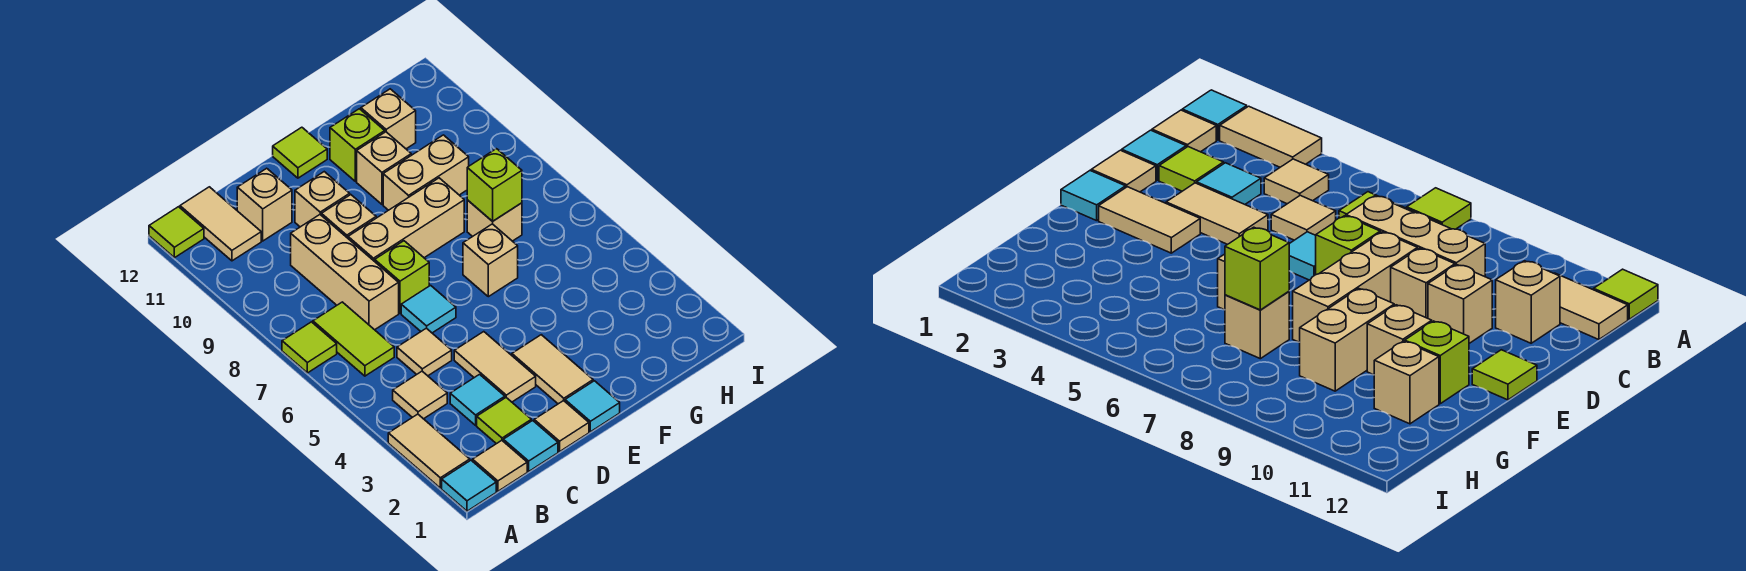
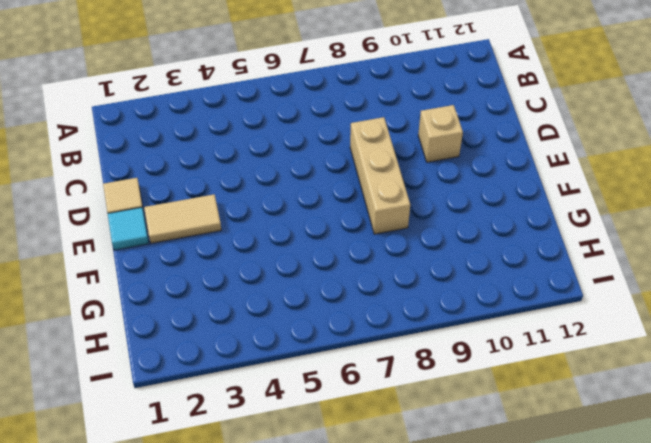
none -> cyan 1x1 tile [442,460,496,511]
none -> tan 1x2 tile [388,414,470,488]
none -> lime 1x1 tile [282,322,337,373]
none -> lime 1x1 tile [149,207,204,258]

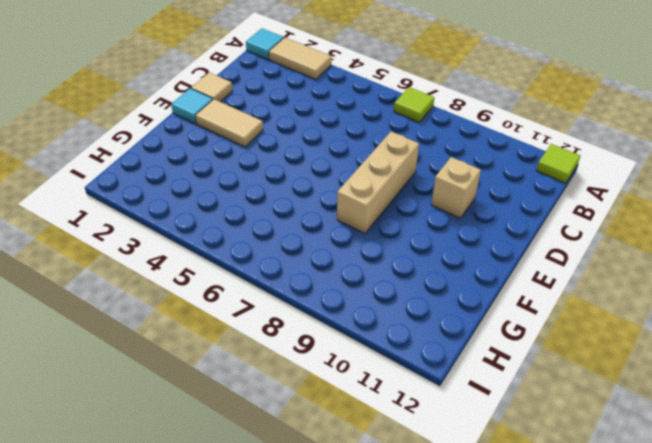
none -> tan 1x1 tile [473,440,527,491]
none -> tan 1x1 tile [393,371,447,419]
none -> lime 1x2 tile [313,302,394,376]
none -> tan 1x2 tile [180,187,261,261]

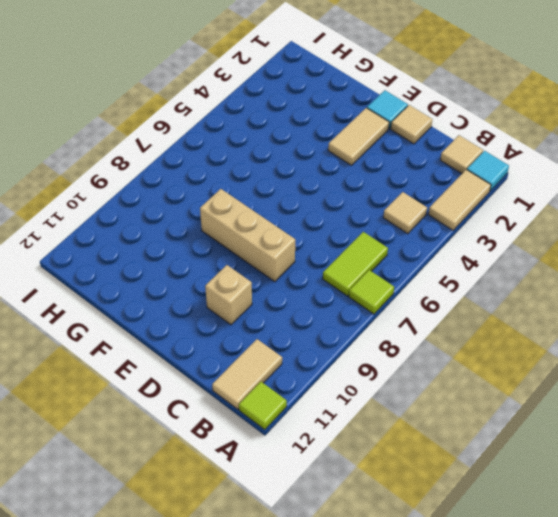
none -> cyan 1x1 tile [503,421,558,471]
none -> lime 1x1 tile [477,398,531,444]
none -> cyan 1x1 tile [450,374,505,425]
none -> tan 1x1 tile [397,328,452,376]

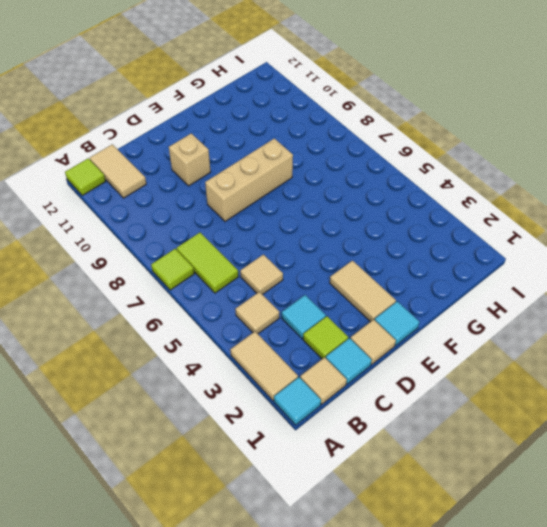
none -> tan 1x3 brick [291,215,399,330]
none -> tan 1x1 brick [237,168,292,241]
none -> tan 1x2 tile [454,332,536,402]
none -> cyan 1x1 tile [401,285,456,333]

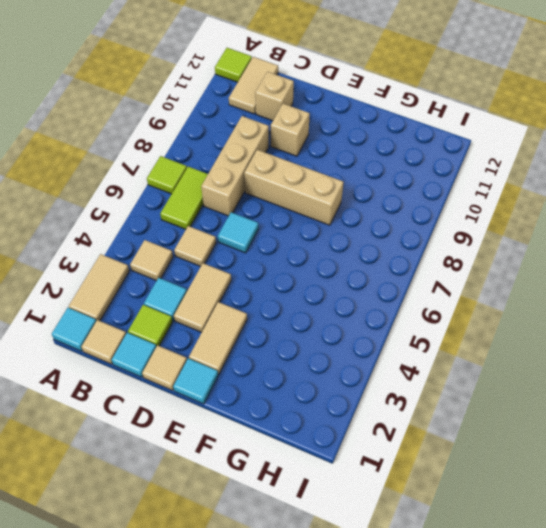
none -> lime 1x1 brick [375,241,429,313]
none -> tan 1x1 brick [322,195,376,238]
none -> lime 1x1 tile [273,127,327,178]
none -> tan 1x1 brick [463,224,518,297]

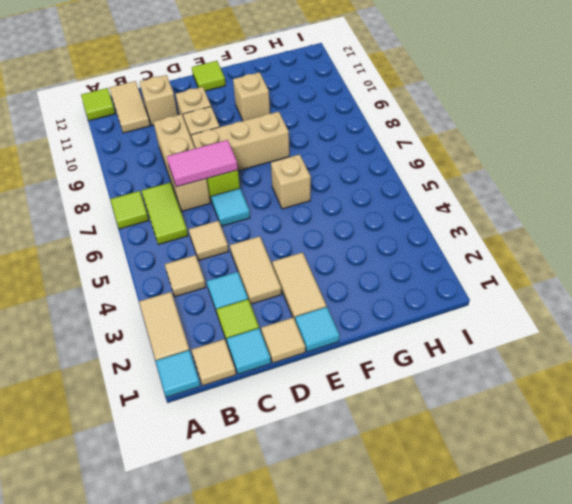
pink 1x2 tile [167,140,238,187] -> none
none -> tan 1x2 brick [383,135,469,210]
none -> lime 1x1 brick [330,109,385,181]
none -> tan 1x1 brick [467,200,522,241]
none -> tan 1x1 brick [361,89,416,149]

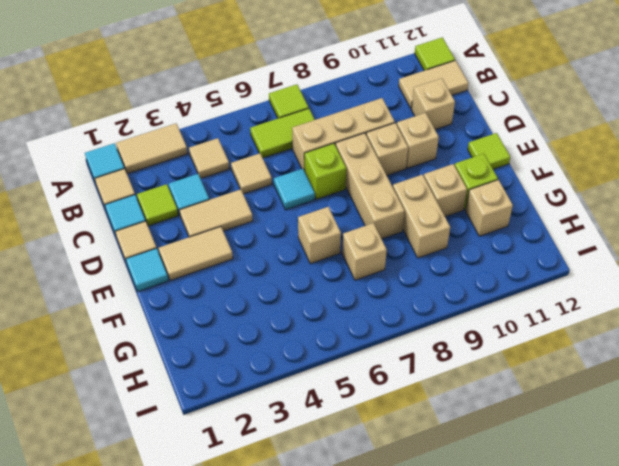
none -> lime 1x1 brick [467,149,522,221]

